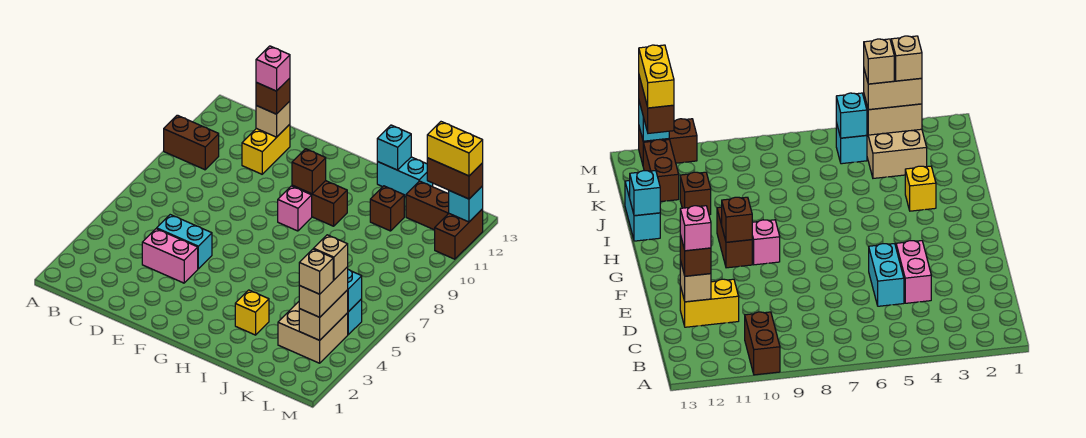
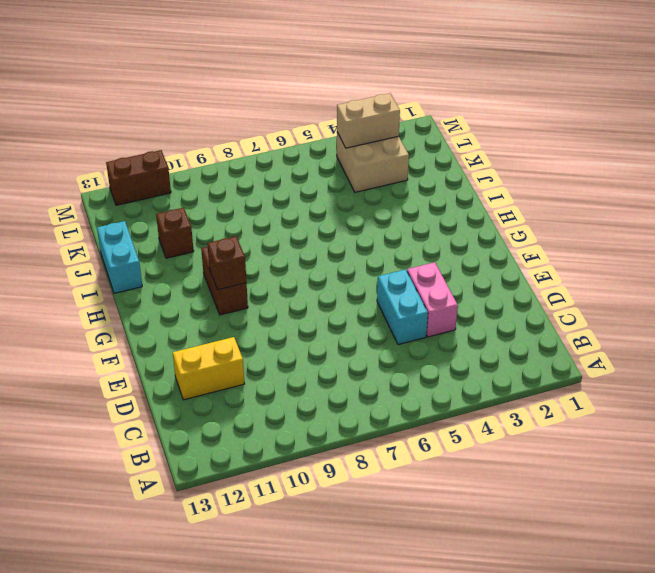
none -> brown 1x2 brick [164,115,219,170]
none -> pink 1x1 brick [278,186,312,231]
none -> yellow 1x1 brick [235,290,269,335]

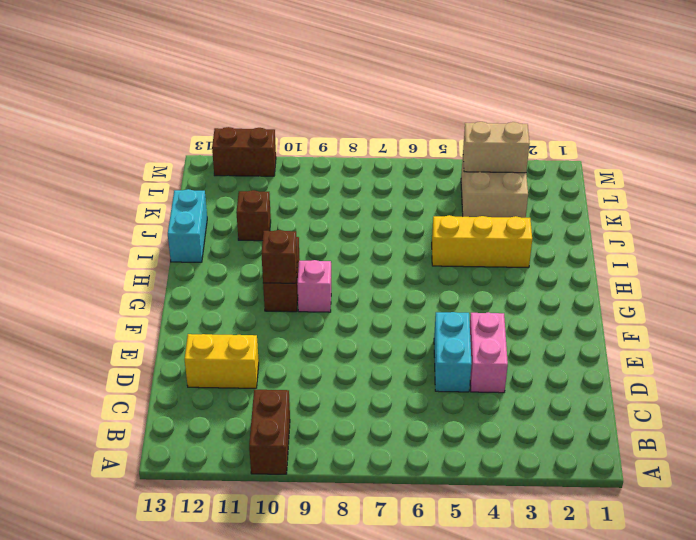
yellow 1x3 brick [432,215,532,268] -> yellow 1x1 brick [235,290,269,335]
none -> brown 1x2 brick [406,181,449,230]
none -> cyan 1x1 brick [348,299,362,335]
none -> tan 1x1 brick [256,101,290,137]

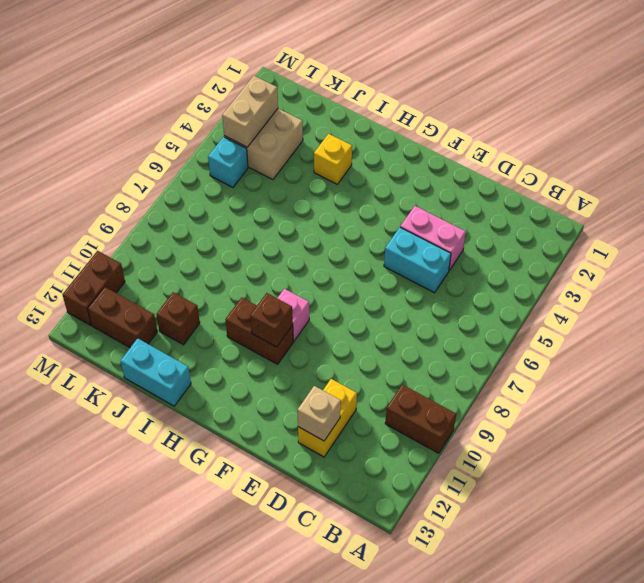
none -> cyan 1x1 brick [377,125,411,170]
none -> cyan 1x1 brick [348,270,362,312]
none -> cyan 1x1 brick [449,186,483,222]

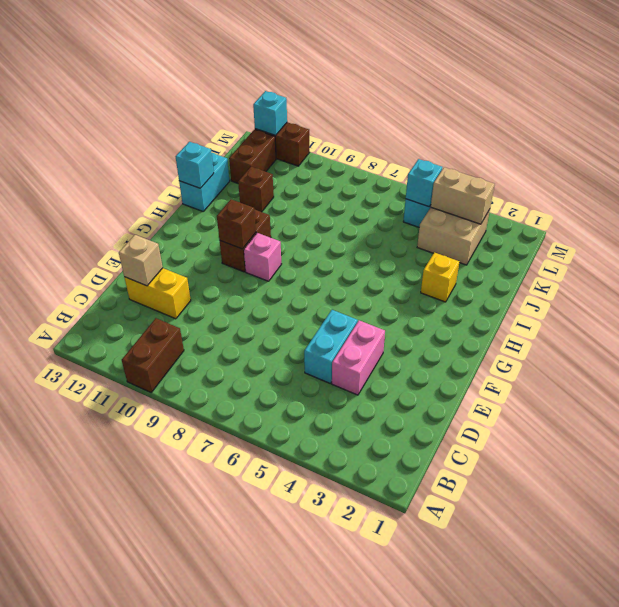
none -> brown 1x1 brick [256,78,290,114]
none -> tan 1x2 brick [299,267,348,317]
none -> brown 1x2 brick [427,158,483,199]

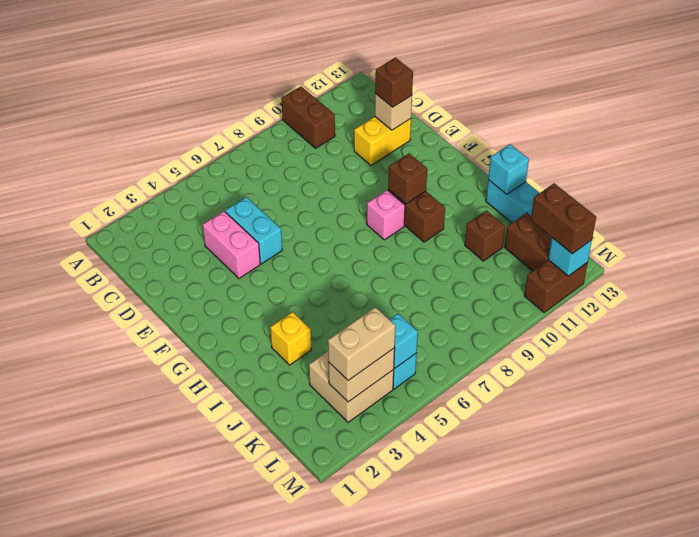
none -> pink 1x1 brick [256,46,290,91]
none -> tan 1x1 brick [299,249,333,294]
none -> tan 1x1 brick [314,235,348,280]

